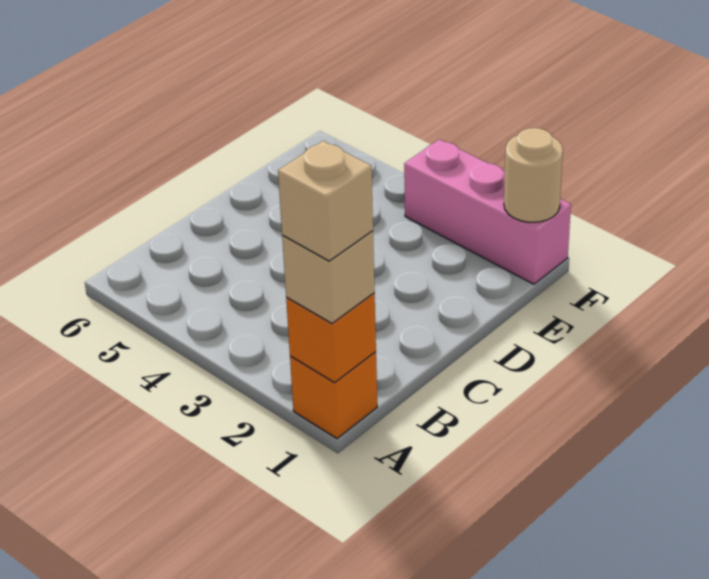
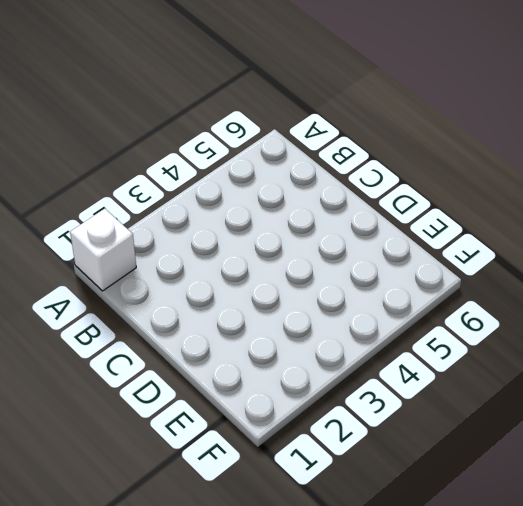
white 1x1 brick [70,209,136,291] -> orange 1x1 brick [290,352,377,439]
none -> pink 1x3 brick [404,139,571,284]
none -> orange 1x1 brick [286,293,376,383]

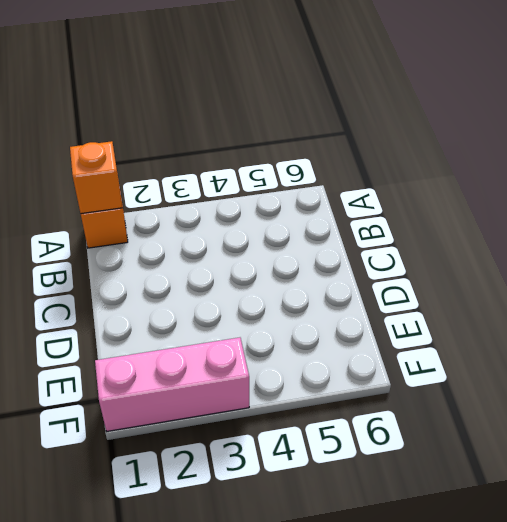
none -> tan 1x1 round brick [504,128,563,222]
none -> tan 1x1 brick [282,231,375,323]

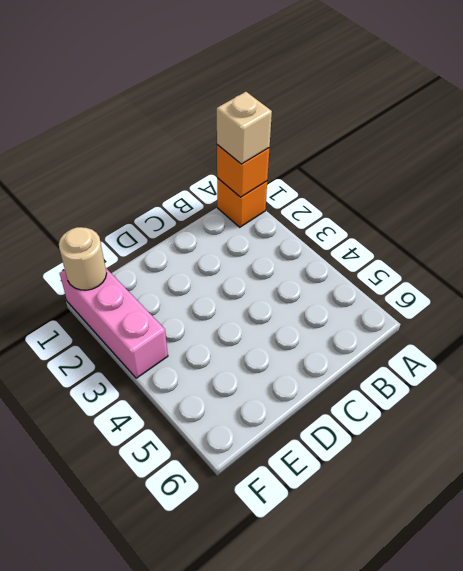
none -> tan 1x1 brick [278,141,373,261]

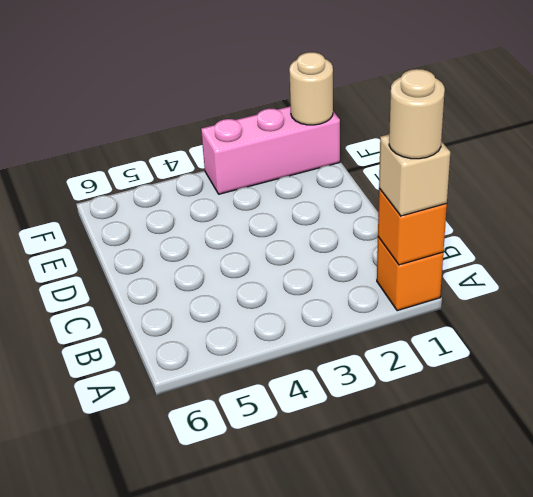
tan 1x1 round brick [389,69,445,159] -> tan 1x1 brick [278,141,373,261]

